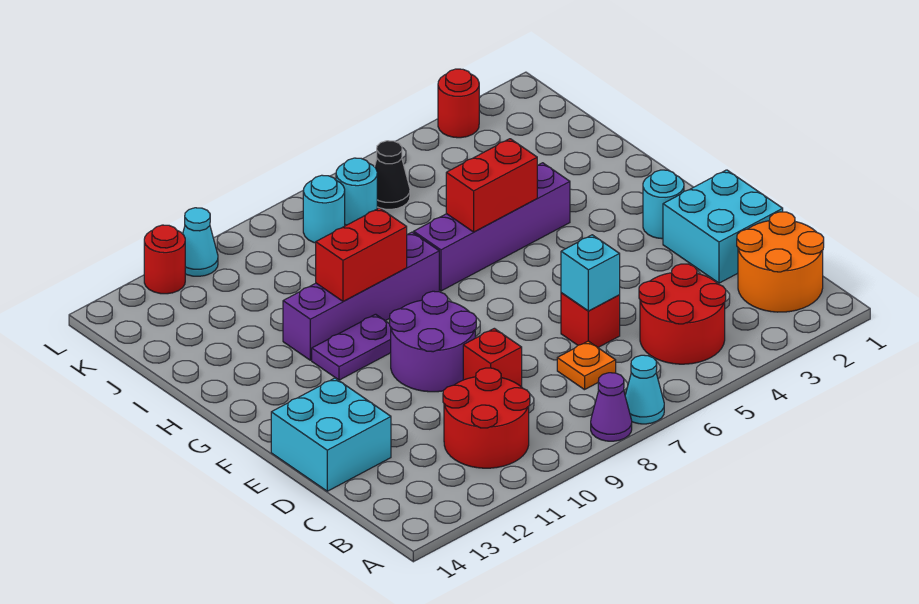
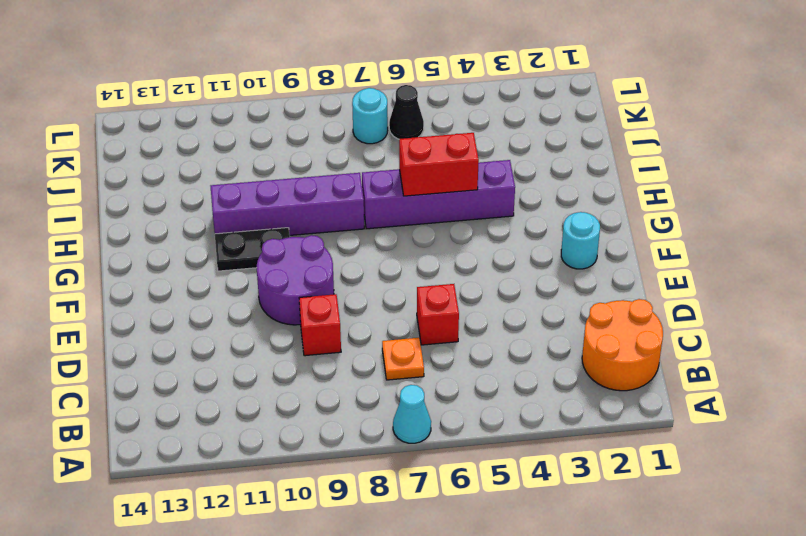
black 1x2 plate [215,228,290,271] -> purple 1x2 plate [312,314,391,380]
none -> purple 1x1 cone [591,373,632,441]
none -> red 2x2 round brick [639,264,726,364]
none -> red 2x2 round brick [443,368,530,468]

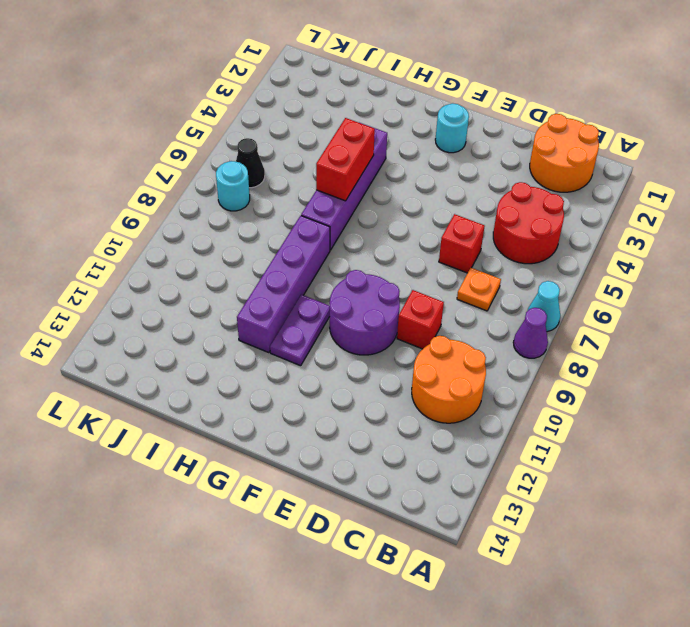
orange 2x2 round brick [412,336,486,423] -> red 2x2 round brick [443,368,530,468]
none -> cyan 2x2 brick [663,170,783,283]
none -> cyan 2x2 brick [271,378,391,491]
none -> cyan 1x1 round brick [303,175,345,243]

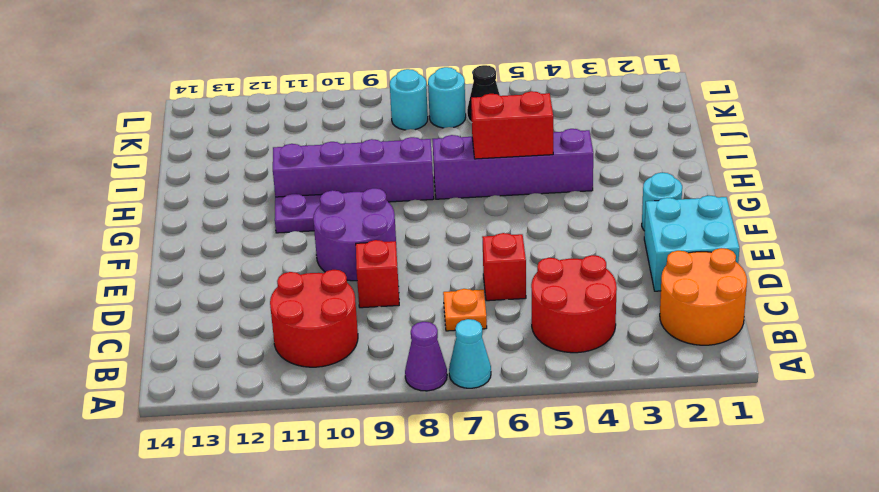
none -> cyan 2x2 brick [271,378,391,491]
none -> red 1x1 round brick [438,69,479,138]
none -> cyan 1x1 cone [183,208,218,276]

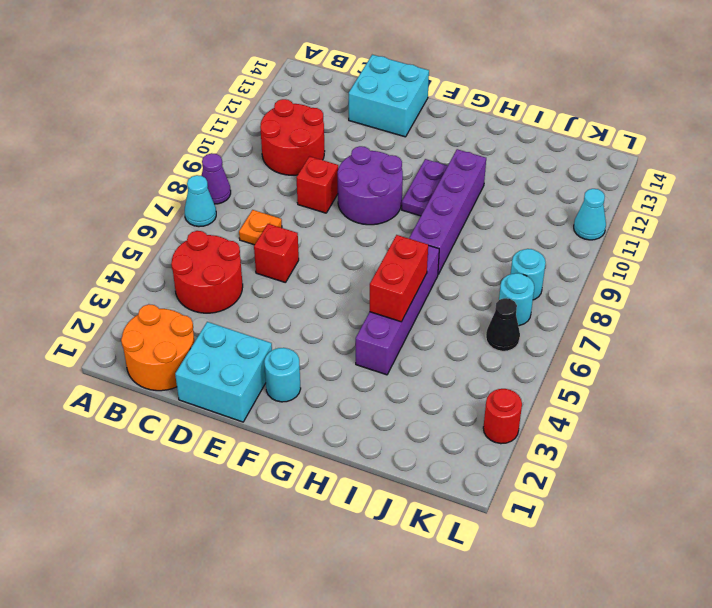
none -> red 1x1 round brick [144,225,185,294]
none -> cyan 1x1 brick [561,235,620,311]
none -> red 1x2 brick [316,208,407,302]

